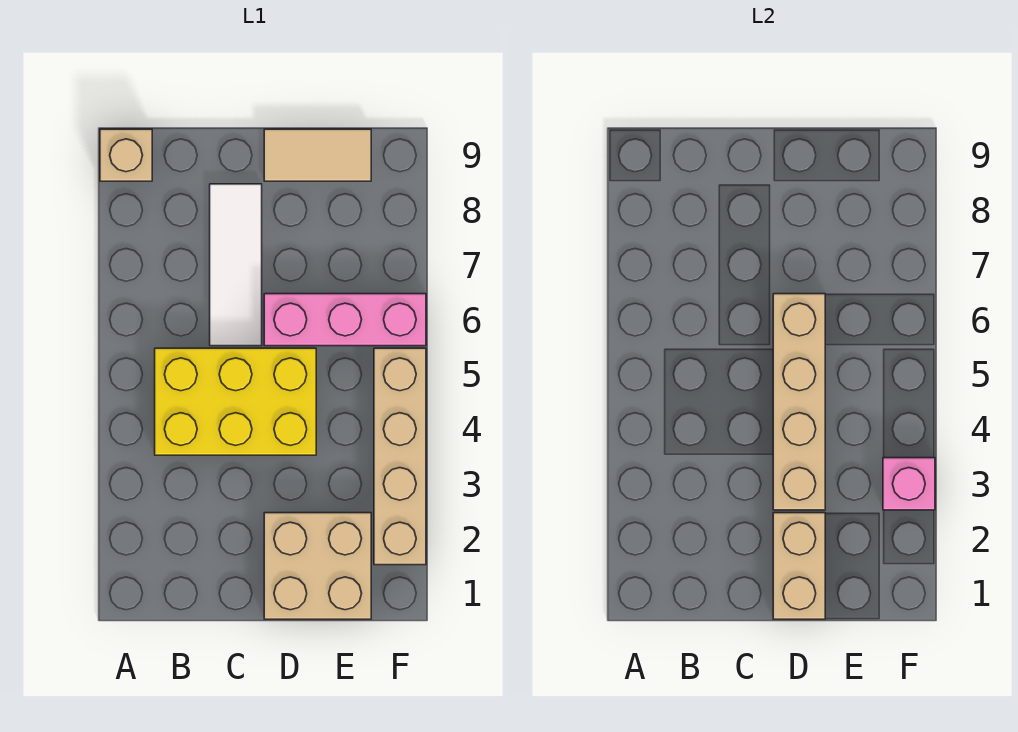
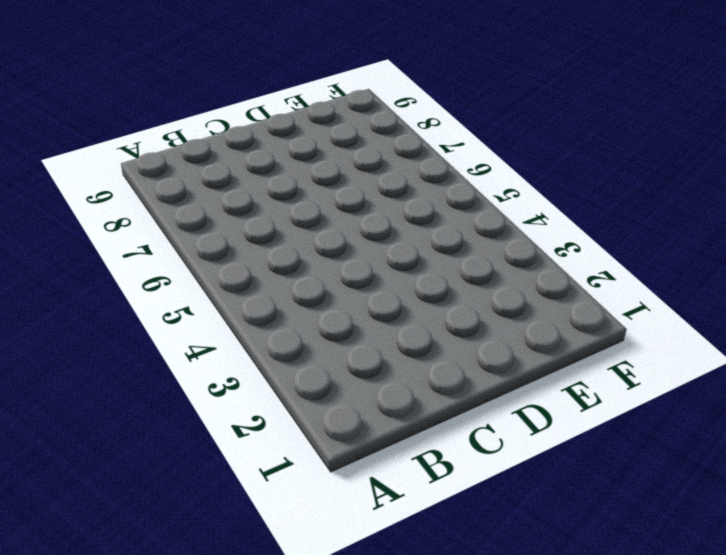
none -> tan 1x1 brick [100,129,152,181]
none -> yellow 2x3 brick [155,348,316,455]

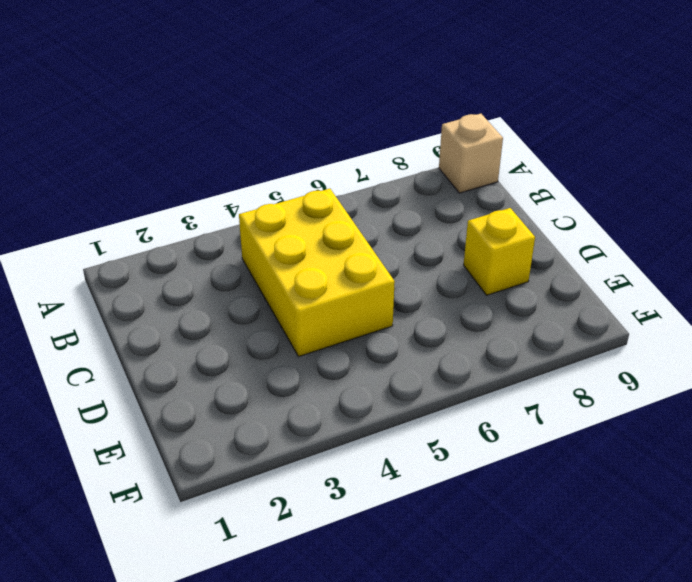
yellow 1x1 brick [464,208,535,295] -> none
none -> white 1x3 tile [210,184,262,346]
none -> tan 2x2 brick [264,513,371,619]

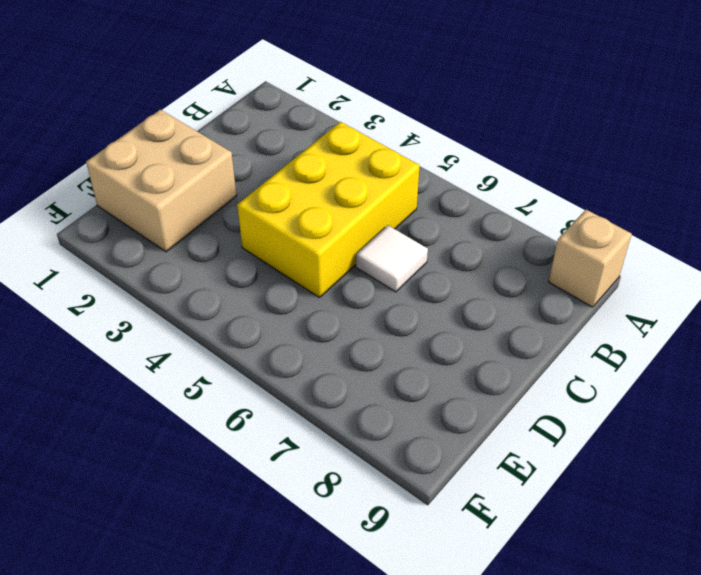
white 1x1 tile [356,225,428,292] -> white 1x3 tile [210,184,262,346]
none -> pink 1x3 brick [264,294,426,346]
none -> tan 1x2 tile [264,129,371,181]

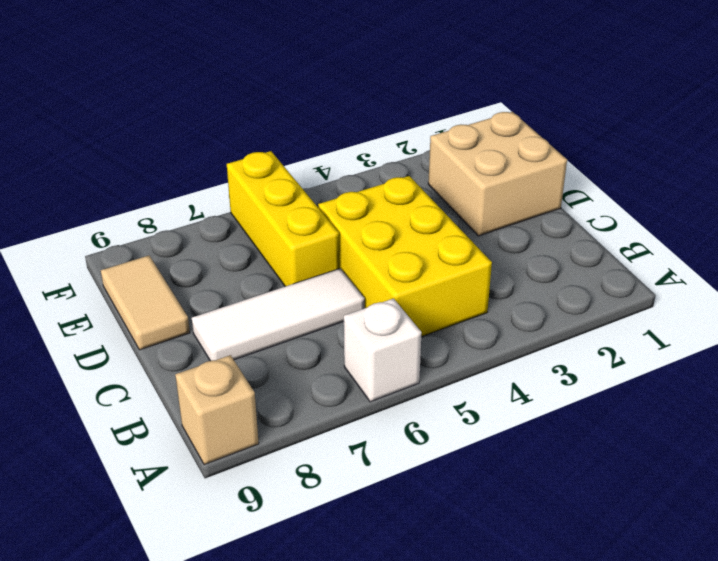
white 1x1 brick [344,299,422,402] -> none
yellow 1x3 brick [227,151,339,286] -> pink 1x3 brick [264,294,426,346]
none -> tan 1x4 brick [374,348,426,565]
none -> tan 1x2 brick [773,513,825,619]

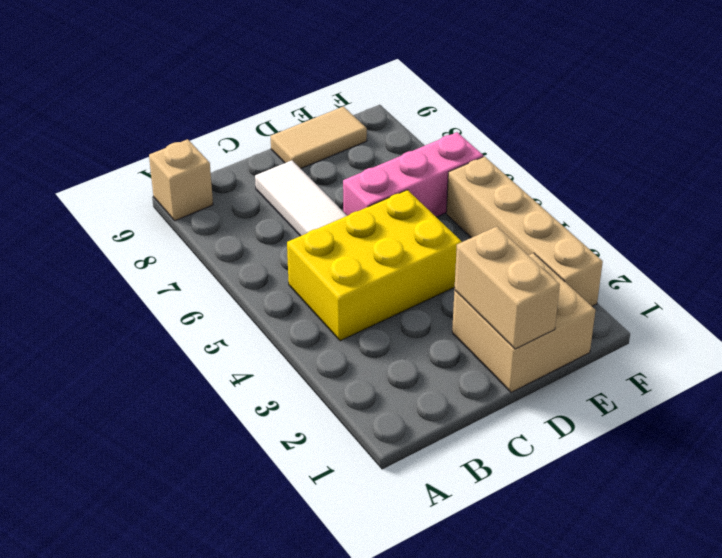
none -> tan 1x4 brick [773,294,825,510]
none -> pink 1x1 brick [883,458,935,510]

